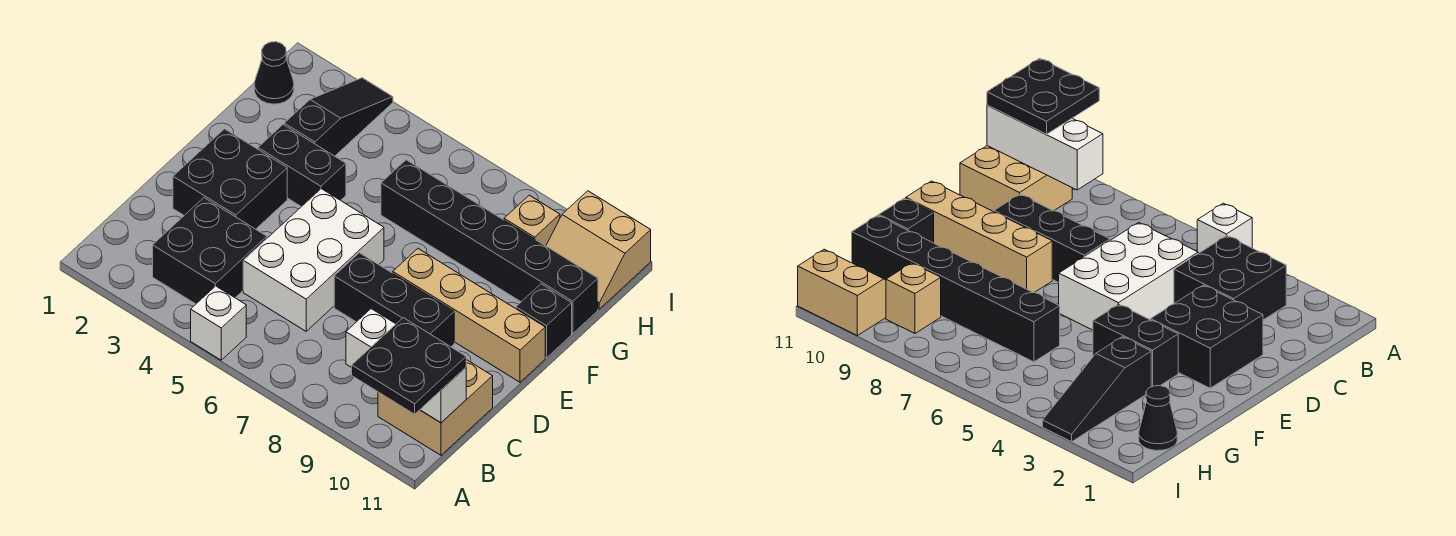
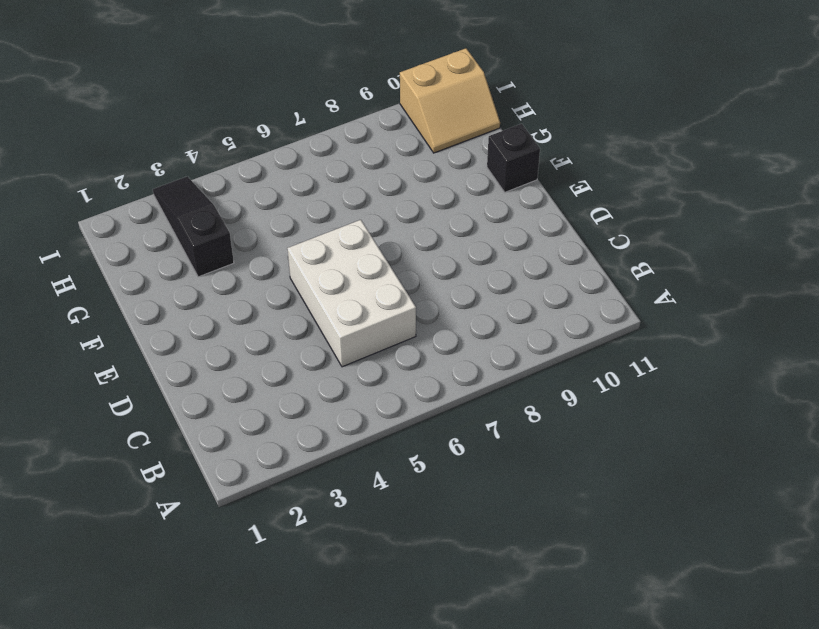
none -> white 1x1 brick [191,286,246,360]
none -> black 2x2 brick [153,198,267,304]
none -> tan 2x2 brick [378,360,493,455]

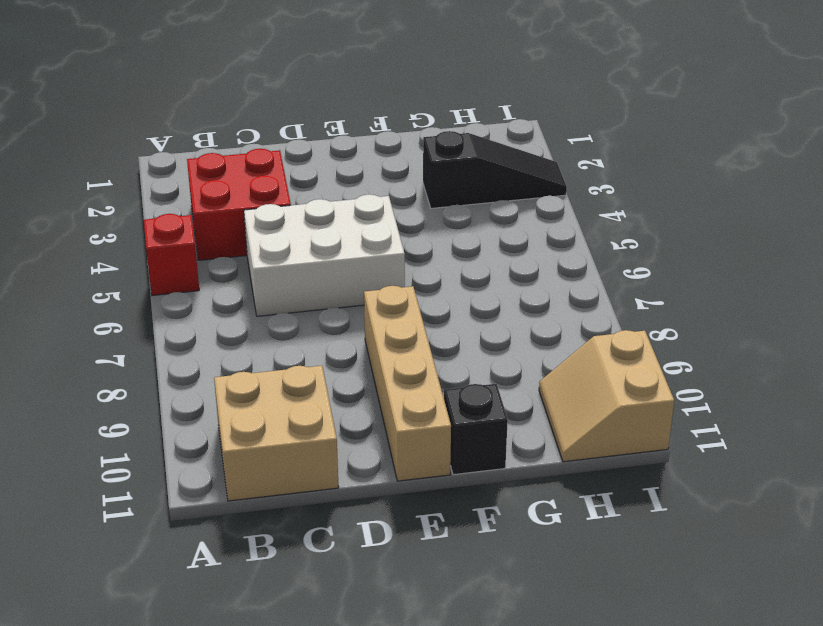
red 1x1 brick [144,214,199,296] -> white 1x1 brick [191,286,246,360]
red 2x2 brick [187,149,291,260] -> black 2x2 brick [153,198,267,304]
none -> black 2x2 brick [173,129,287,229]
none -> black 1x3 brick [334,253,454,347]
none -> black 1x2 brick [258,125,346,207]

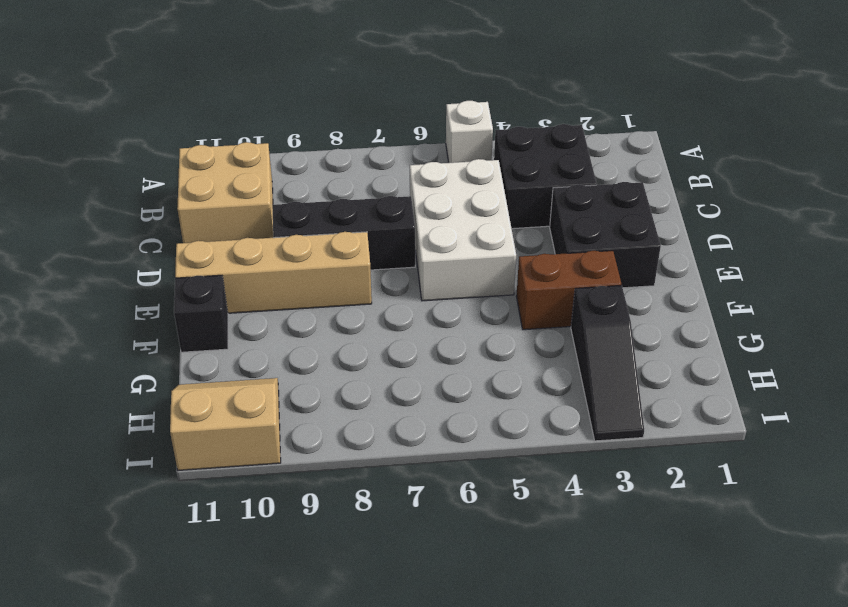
brown 1x2 brick [516,251,621,330] -> black 1x2 brick [258,125,346,207]
none -> black 1x6 brick [381,160,598,334]
none -> black 1x1 cone [254,42,294,104]
none -> tan 1x1 brick [504,195,560,246]

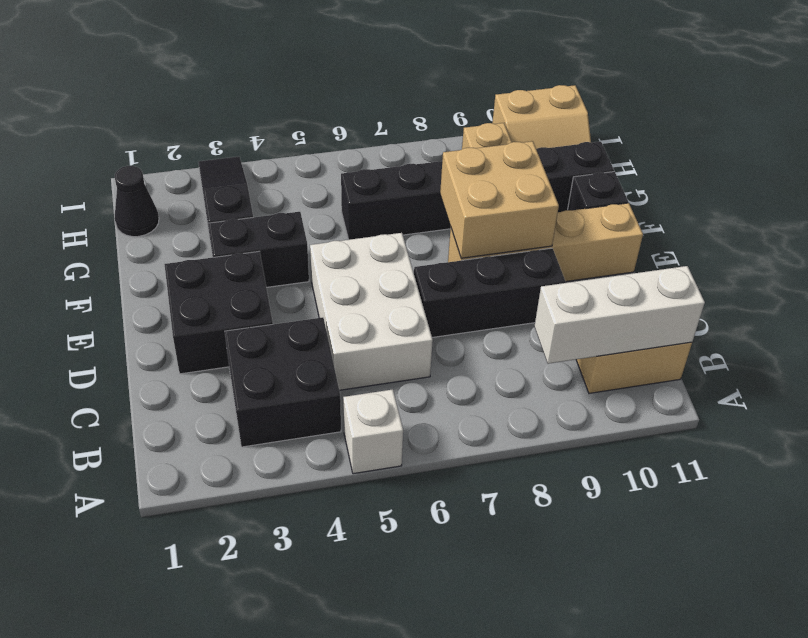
tan 2x2 brick [440,141,559,258] -> none
none -> black 2x2 plate [352,318,466,414]

